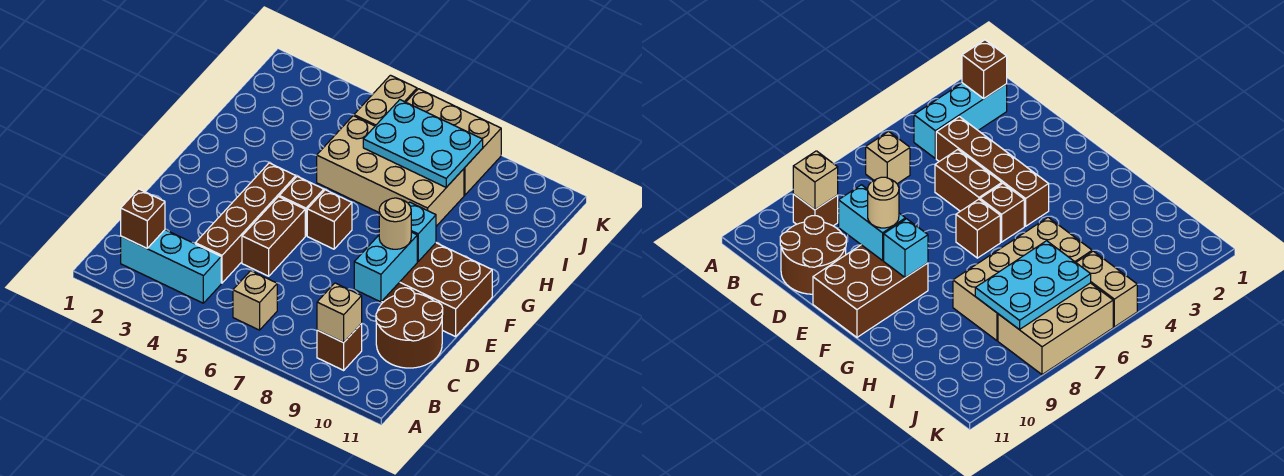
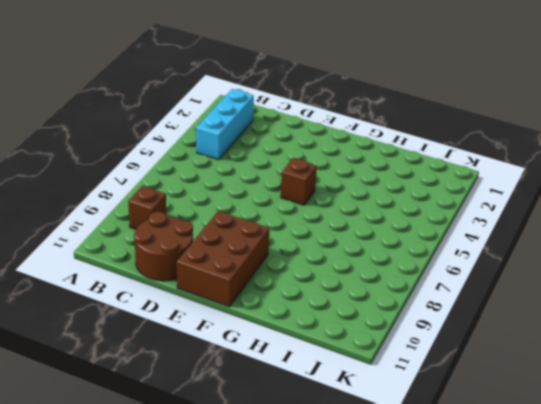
none -> tan 1x1 brick [233,271,277,330]
none -> brown 1x4 brick [195,163,296,283]
none -> brown 1x2 brick [242,197,305,276]

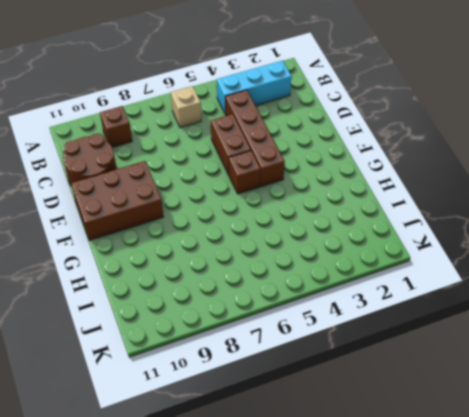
none -> brown 1x1 brick [307,190,352,249]
none -> tan 2x4 brick [317,116,464,226]
none -> tan 1x2 brick [354,75,417,126]

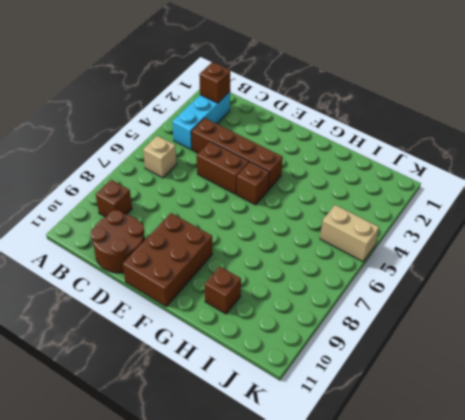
brown 1x1 brick [205,266,241,314] -> brown 1x1 brick moved to [307,190,352,249]
none -> tan 2x4 brick [317,116,464,226]
none -> tan 2x3 brick [406,89,501,195]
none -> tan 1x1 brick [317,283,362,342]

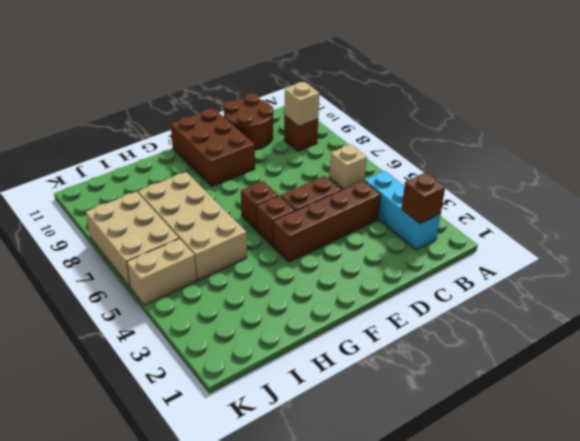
none -> cyan 1x2 brick [354,232,417,302]
none -> cyan 1x1 brick [408,202,436,261]
none -> cyan 2x3 plate [363,100,483,187]

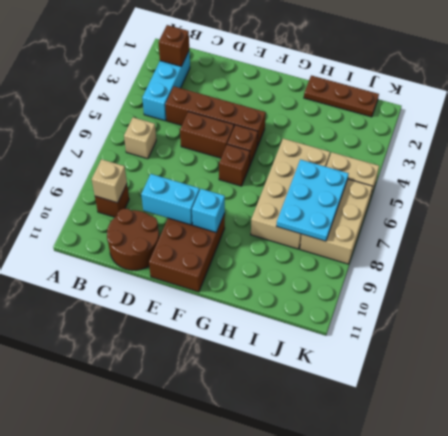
brown 1x3 plate [304,76,379,117] -> none
none -> tan 1x1 round brick [379,198,411,249]

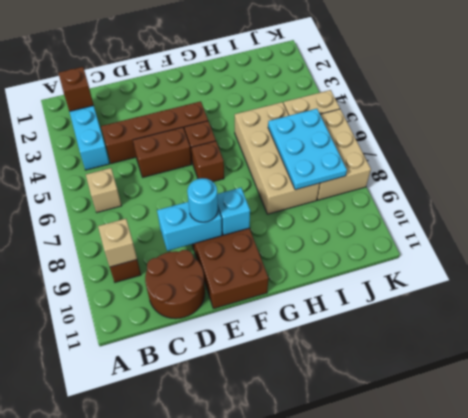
cyan 1x1 round brick [187,178,218,222] -> tan 1x1 round brick [379,198,411,249]

